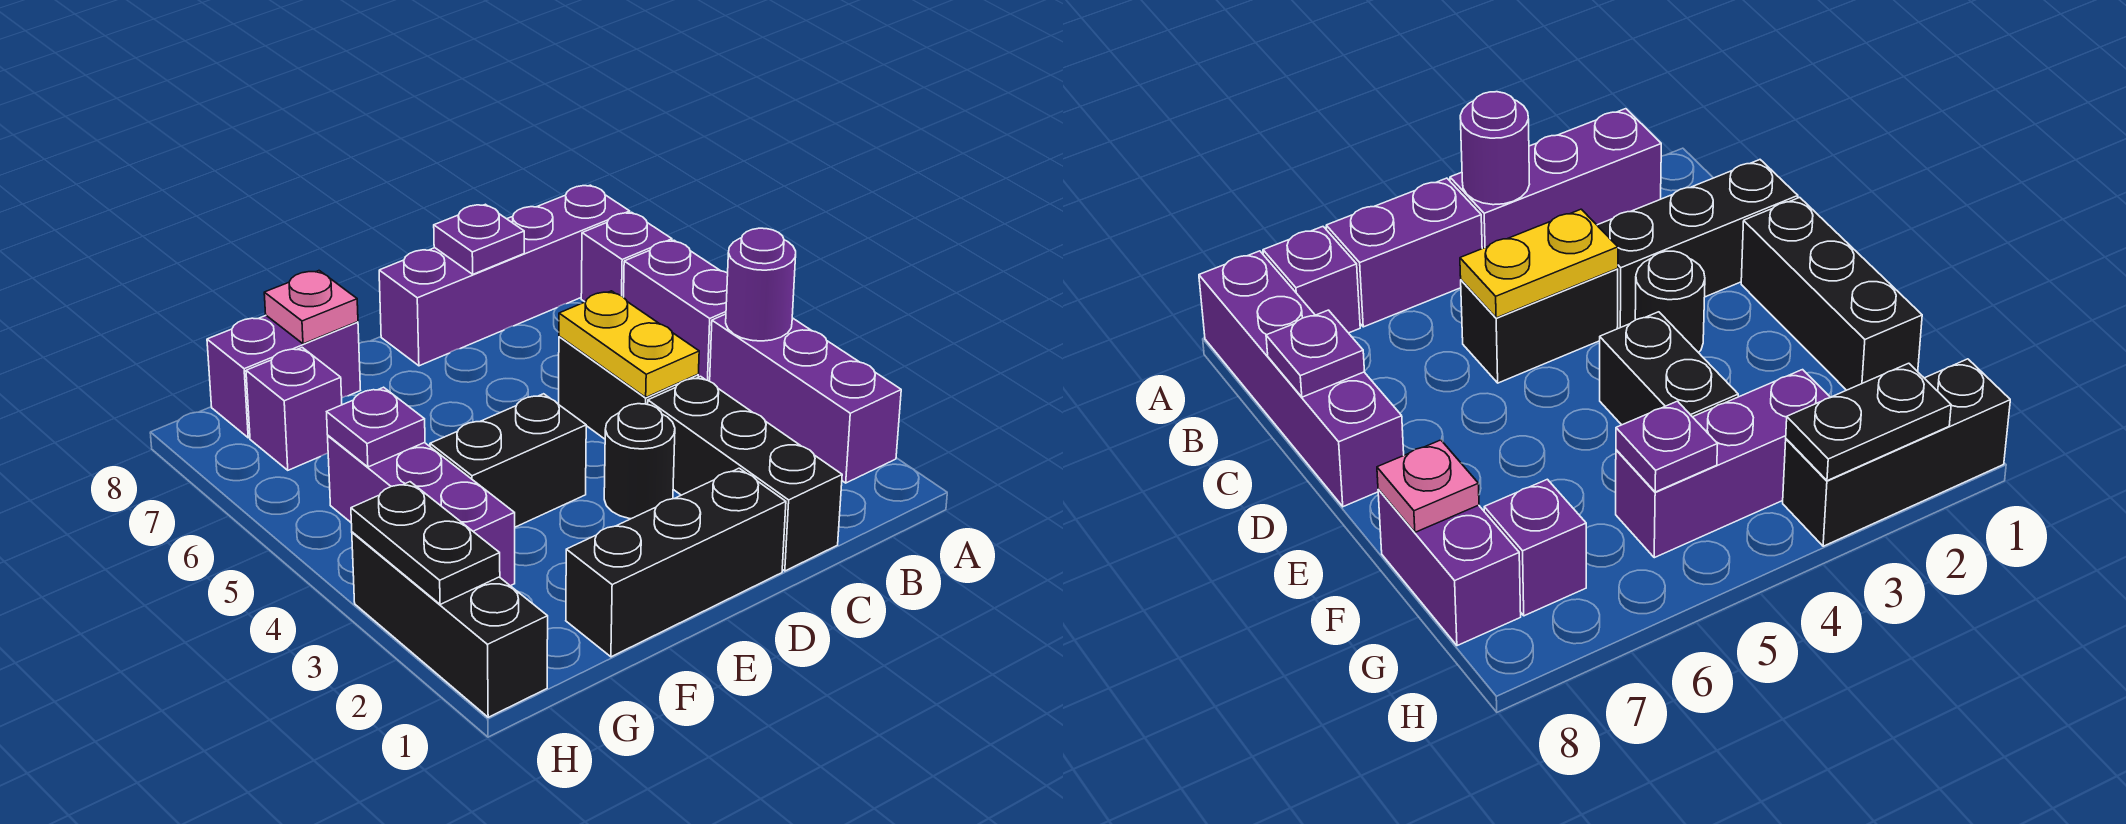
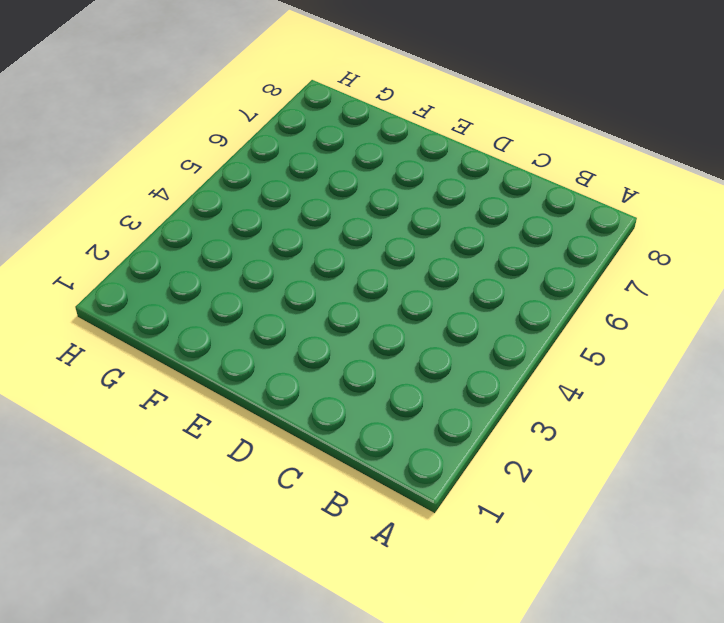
none -> purple 1x3 brick [710,314,901,483]
none -> purple 1x2 brick [624,240,728,381]
none -> purple 1x1 brick [581,212,672,302]

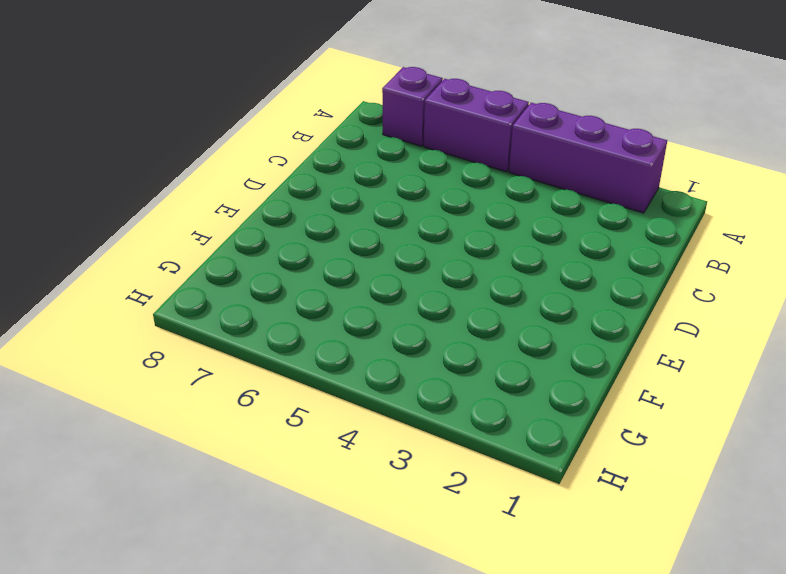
none -> purple 1x4 brick [379,185,630,366]
none -> black 1x3 brick [648,376,842,571]
none -> black 1x2 brick [559,336,698,439]

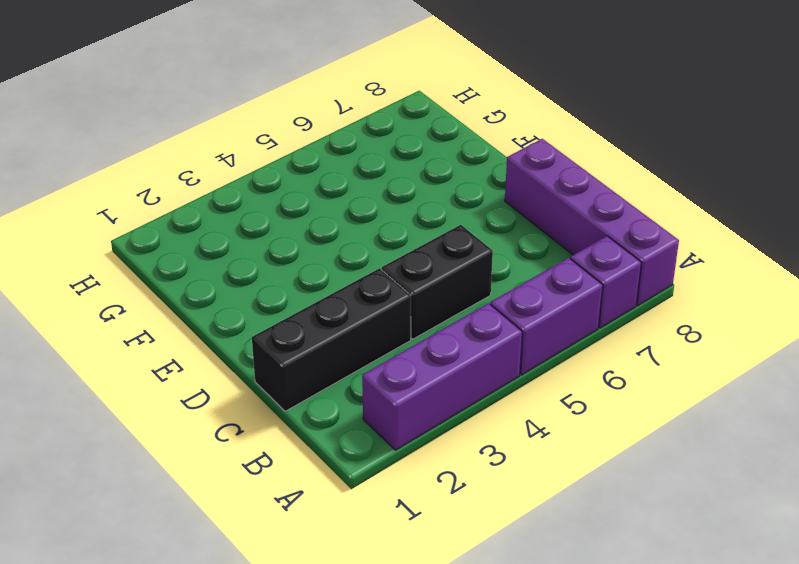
none -> black 1x3 brick [566,468,786,657]
none -> black 1x1 round brick [604,404,675,519]
none -> black 1x2 brick [430,394,586,527]

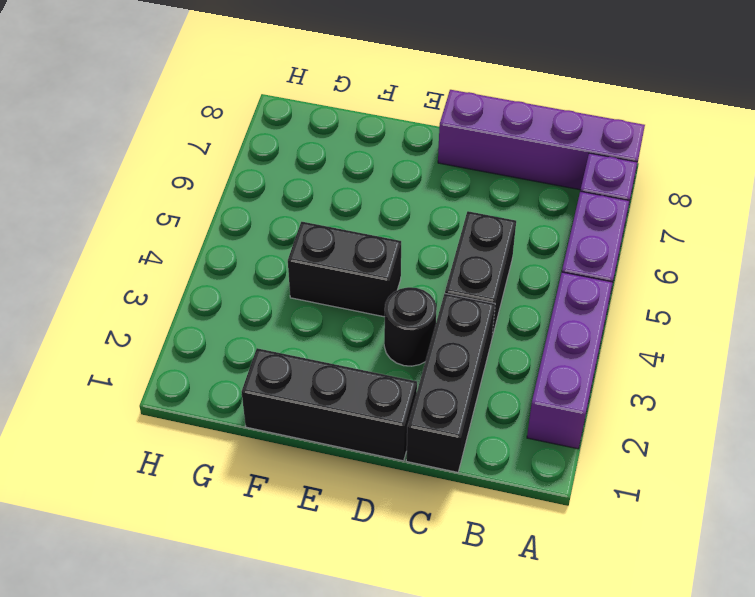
none -> purple 1x2 brick [207,316,360,438]
none -> purple 1x3 brick [328,436,515,586]
none -> purple 1x1 brick [246,348,342,470]

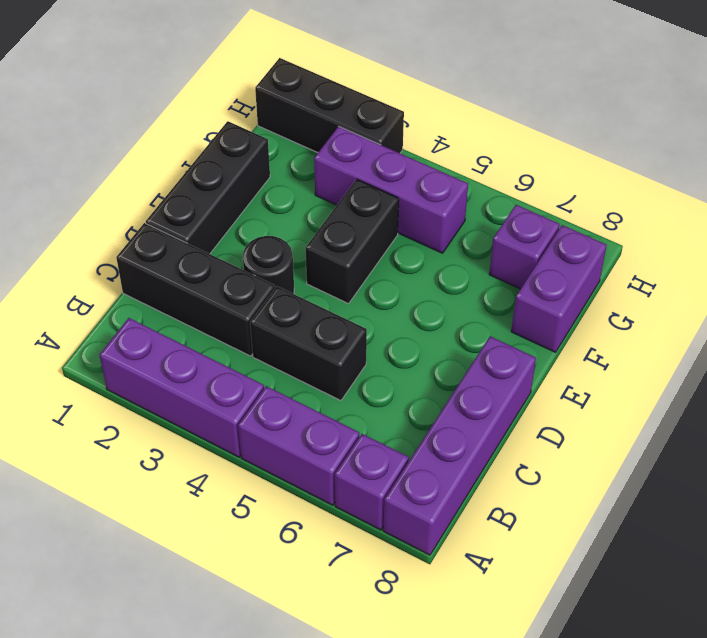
none -> purple 1x1 round brick [726,228,796,341]
none -> yellow 1x2 plate [559,291,699,397]
none -> purple 1x1 plate [434,204,524,274]

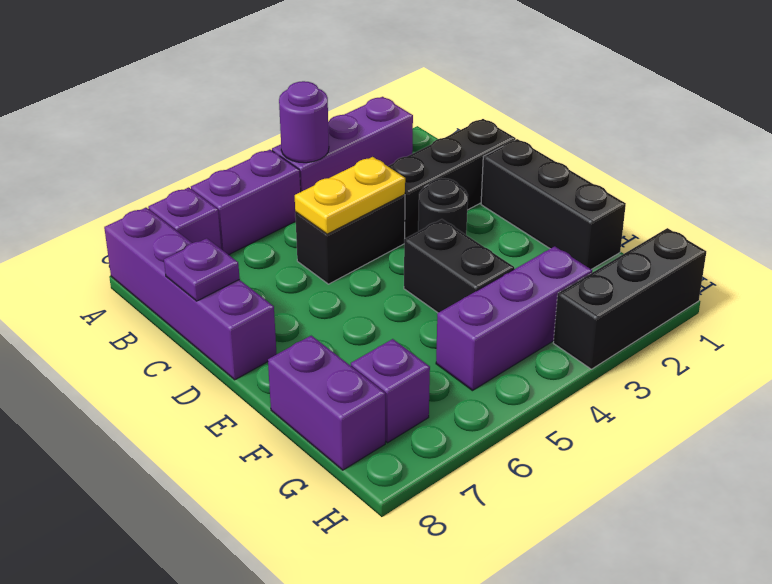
none -> pink 1x1 plate [264,271,358,344]
none -> purple 1x1 plate [327,387,425,467]
none -> black 1x2 plate [351,482,500,604]

